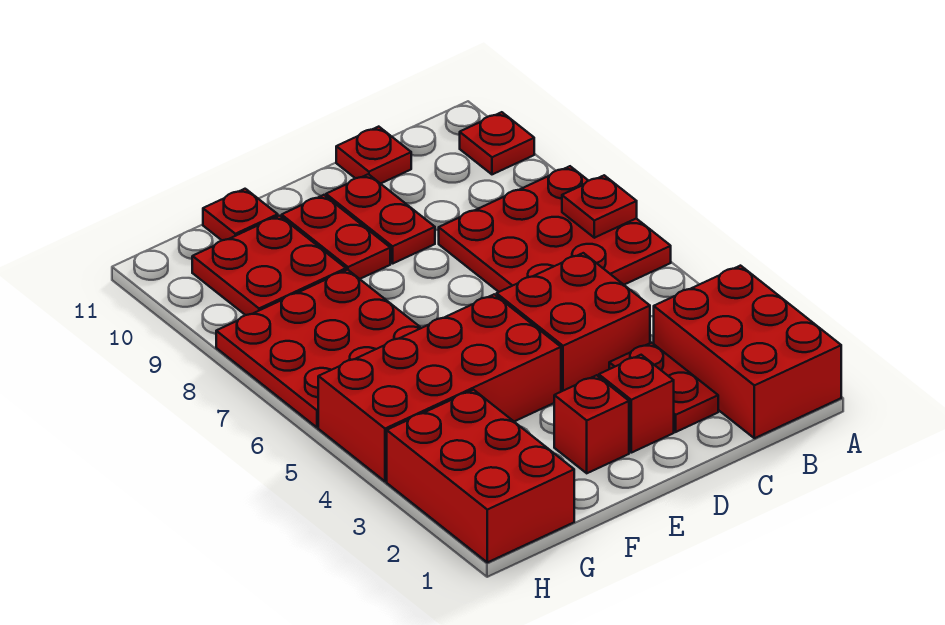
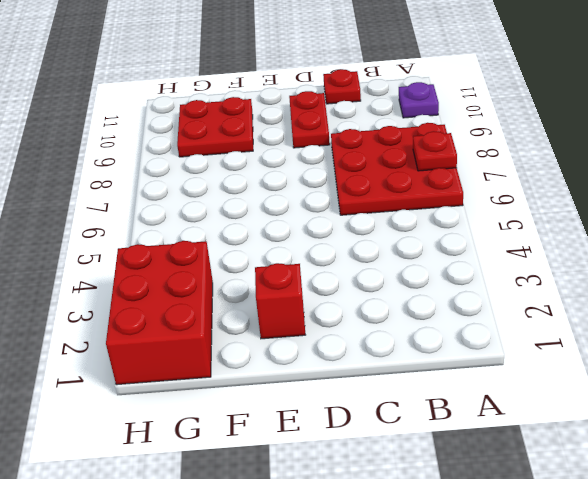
purple 1x1 plate [399,82,439,118] -> red 1x1 plate [460,112,534,174]
none -> red 2x3 brick [654,266,841,438]
none -> red 1x2 plate [609,343,718,432]
none -> red 2x2 brick [497,253,650,392]

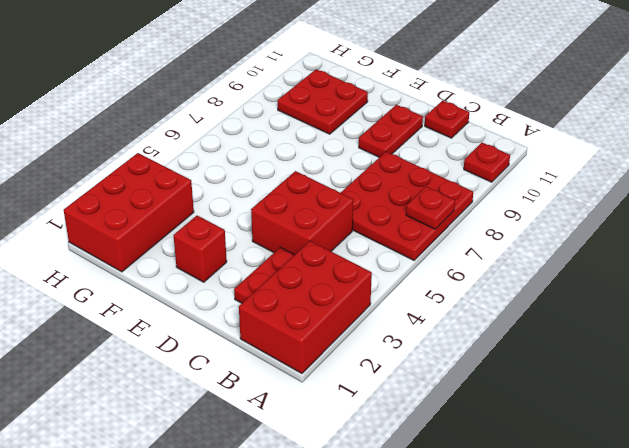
none -> red 1x1 brick [599,355,674,453]
none -> red 2x4 brick [318,294,561,481]
none -> red 1x2 plate [282,195,390,279]

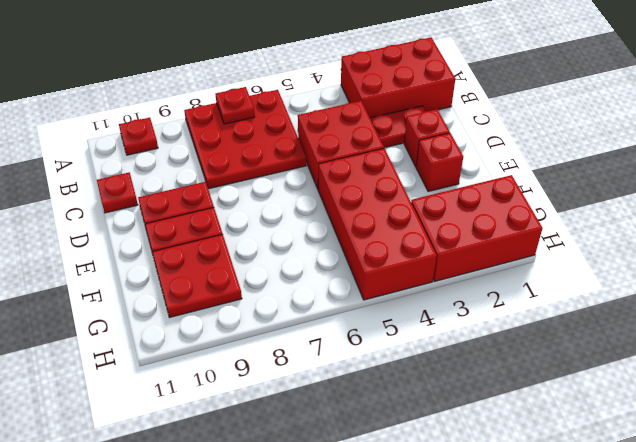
none -> red 3x3 plate [216,270,421,427]
none -> red 1x1 plate [203,189,278,240]

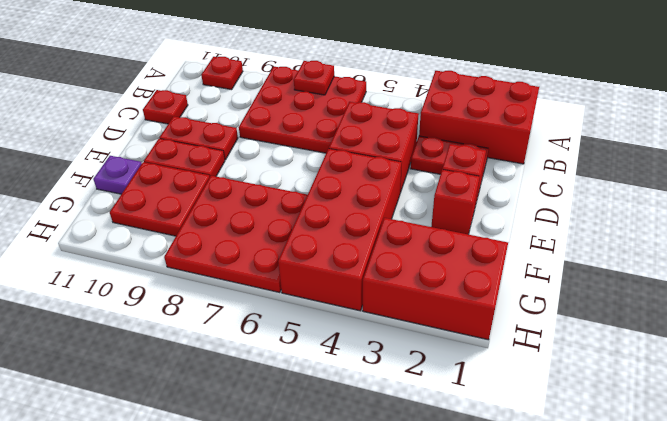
purple 1x1 plate [93,156,142,194] -> red 1x1 plate [203,189,278,240]

